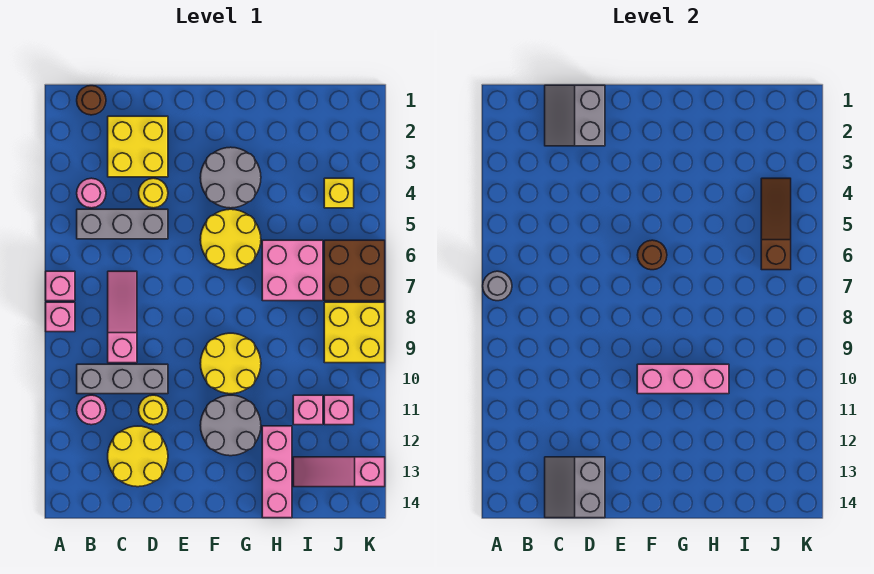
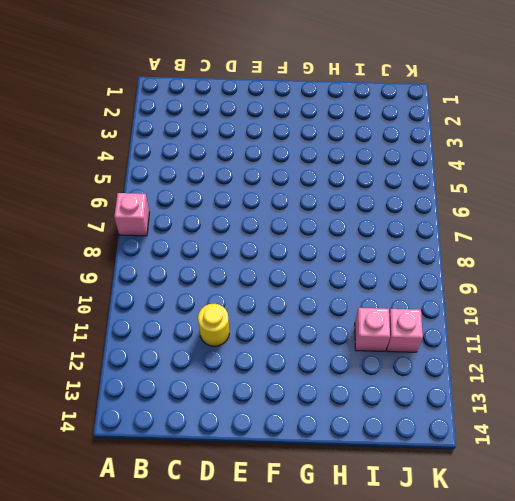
none -> pink 1x1 brick [46,302,75,332]
none -> brown 1x1 round brick [77,86,106,115]
none -> pink 1x1 round brick [77,178,106,208]
none -> grey 1x3 brick [77,209,168,239]

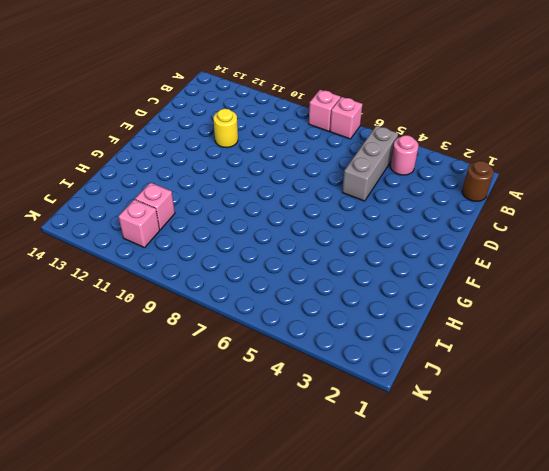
none -> grey 1x3 brick [77,364,168,394]
none -> pink 1x1 round brick [77,395,106,425]
none -> yellow 2x2 brick [108,116,168,177]
none -> pink 1x3 slope [108,271,137,363]

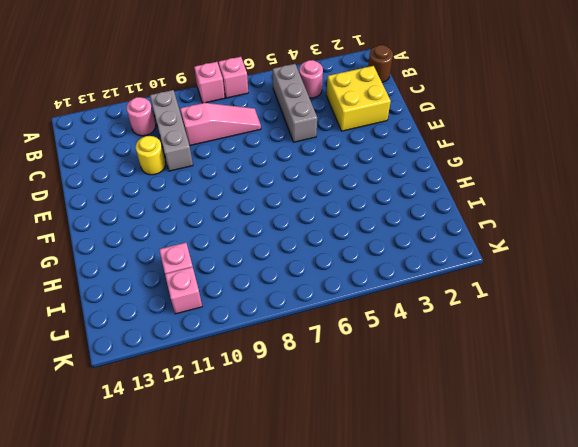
none -> yellow 2x2 round brick [108,426,168,487]
none -> yellow 1x1 round brick [139,178,168,208]
none -> grey 2x2 round brick [200,147,261,208]
none -> yellow 2x2 round brick [200,209,261,270]

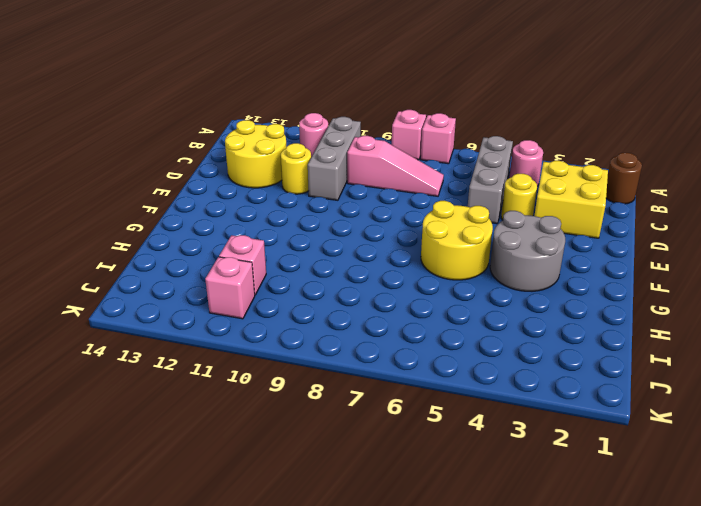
none -> yellow 2x2 round brick [200,333,261,394]
none -> grey 2x2 round brick [200,395,261,456]
none -> pink 2x2 brick [262,240,323,301]
none -> pink 1x3 brick [262,426,292,518]

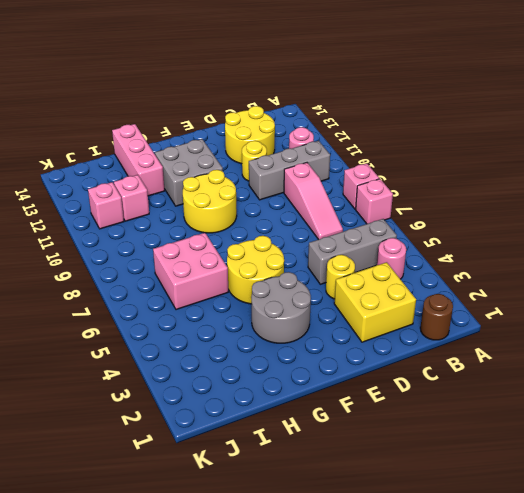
grey 2x2 brick [155,139,223,206] -> grey 2x2 round brick [200,395,261,456]
none -> pink 1x3 slope [293,457,385,487]
none -> yellow 1x1 brick [324,178,354,208]
none -> brown 2x2 brick [324,240,385,301]
none -> yellow 2x2 brick [324,302,385,363]

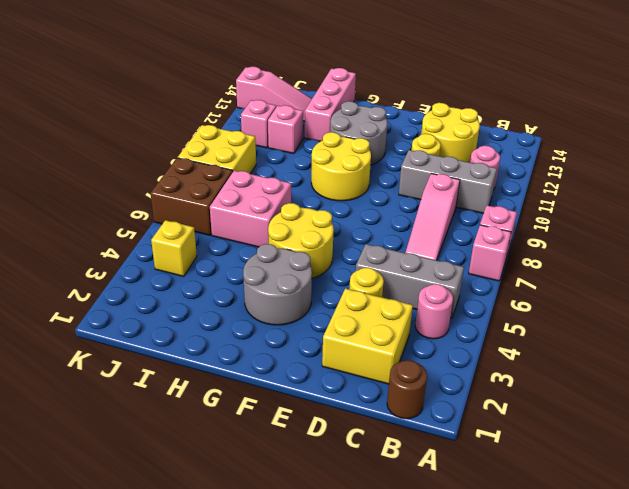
none -> grey 1x1 round brick [483,271,512,301]
none -> grey 2x2 slope [545,85,605,146]
none -> grey 2x2 slope [545,457,605,518]
none -> brown 1x1 round brick [638,240,667,270]

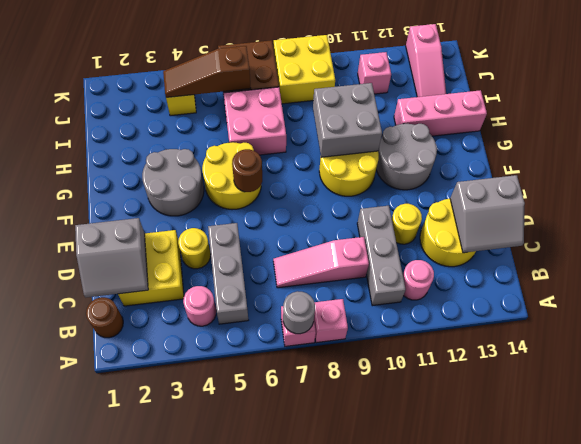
grey 2x2 brick [313,83,382,157] -> pink 1x3 brick [637,364,729,394]
none -> pink 1x1 brick [293,395,323,425]

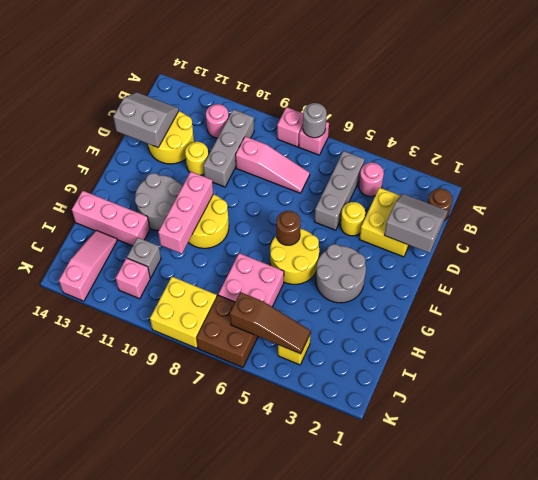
grey 1x1 brick [127,237,161,278] -> pink 1x1 brick [293,395,323,425]

